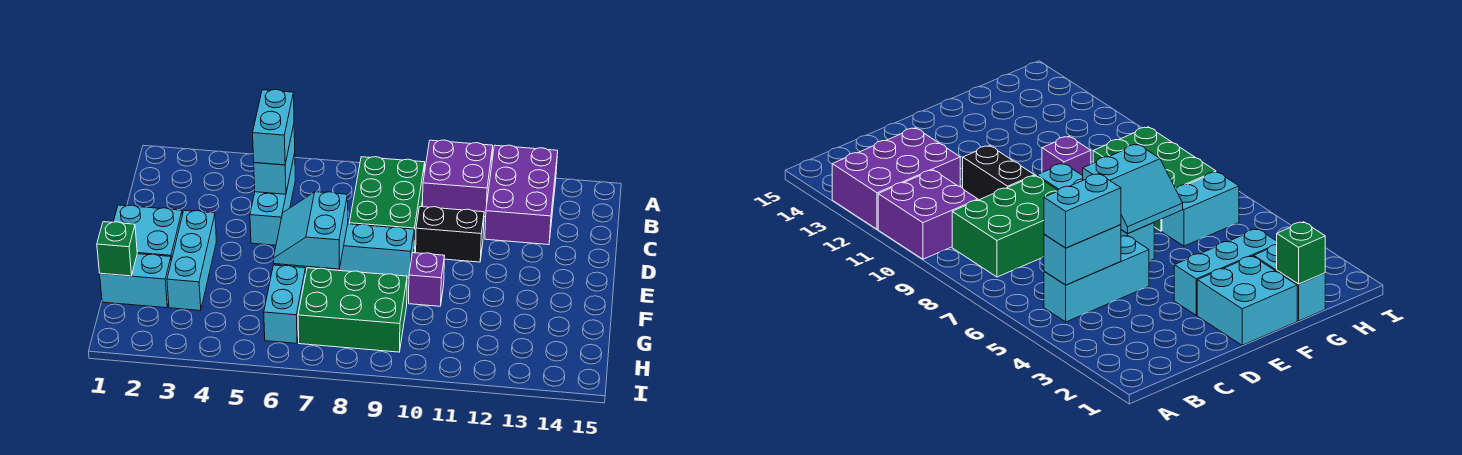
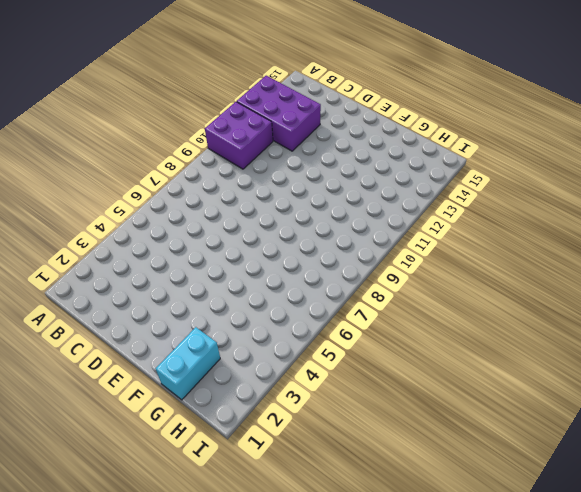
none -> cyan 1x3 brick [250,153,296,245]
none -> green 2x3 brick [349,157,425,253]
none -> black 1x2 brick [416,207,484,262]

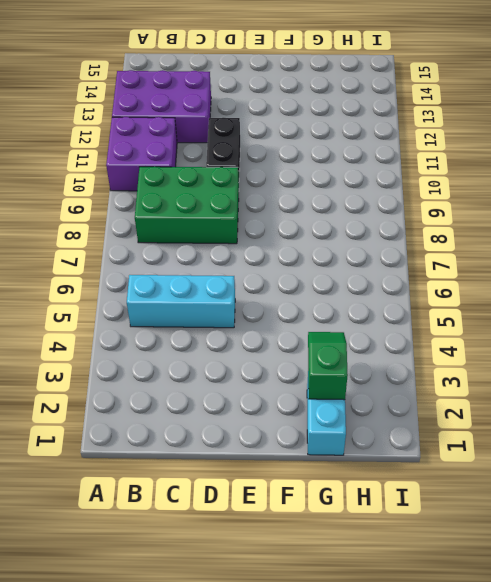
green 1x2 slope [308,332,348,400] -> none
none -> cyan 2x2 brick [113,205,182,260]
none -> cyan 1x3 brick [167,210,216,311]
none -> cyan 1x4 brick [279,224,414,280]

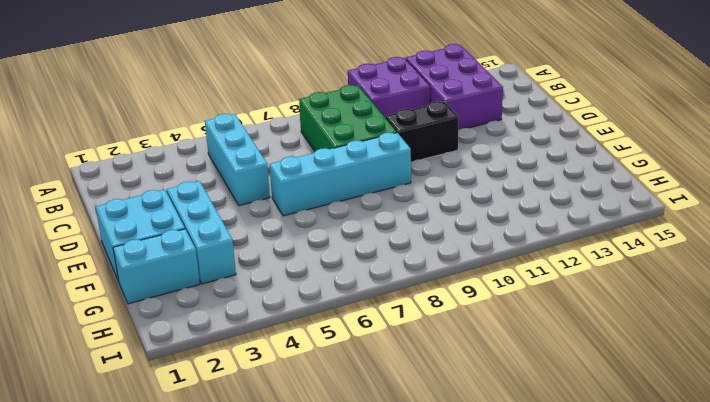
none -> purple 1x1 brick [409,253,445,306]
none -> cyan 1x2 brick [264,265,306,343]
none -> green 2x3 brick [298,268,407,352]

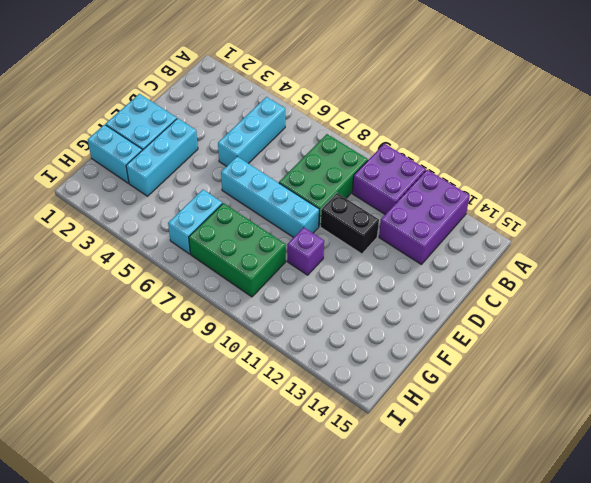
none -> cyan 1x2 brick [254,125,295,194]
none -> cyan 2x2 slope [273,192,348,269]
none -> green 1x1 brick [97,222,137,276]

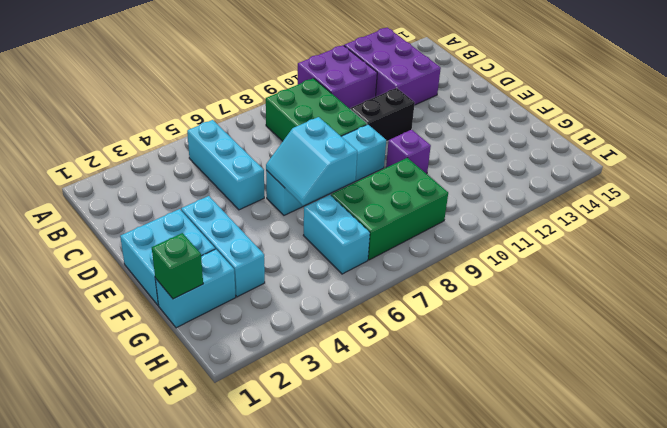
none -> cyan 1x2 brick [254,125,295,194]
none -> cyan 1x2 brick [253,90,294,165]

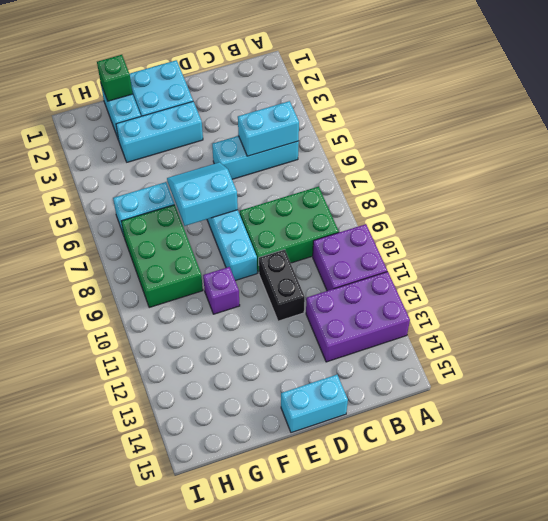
cyan 1x2 brick [281,375,348,433] -> cyan 1x2 brick moved to [253,90,294,165]

